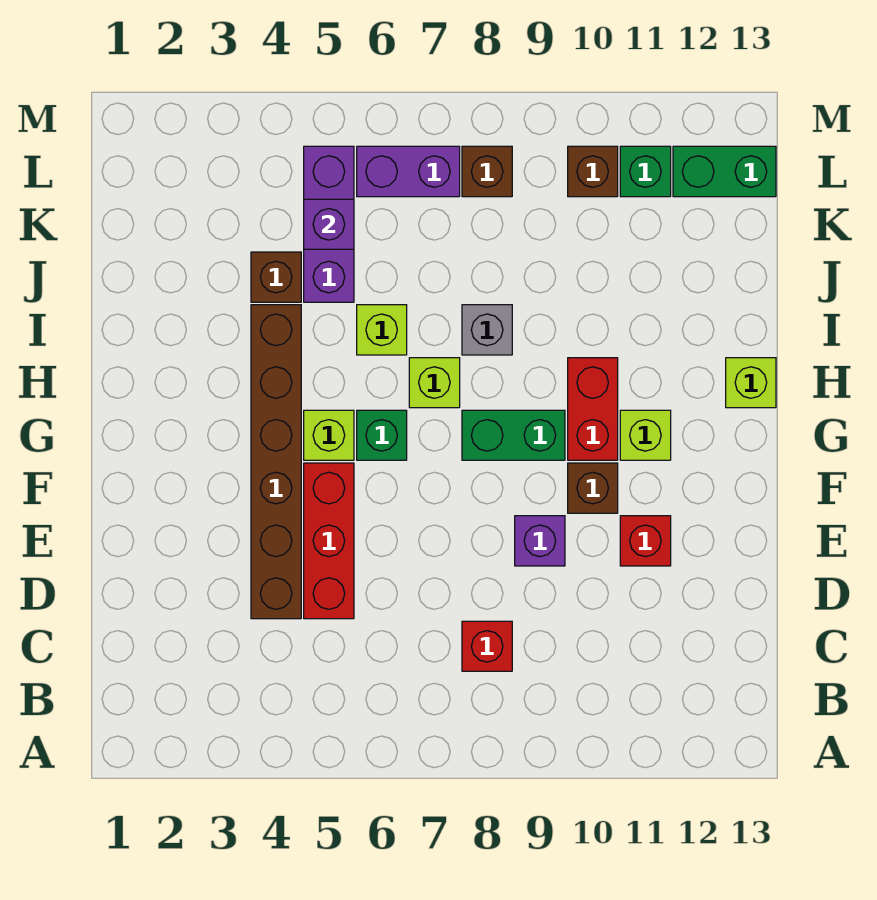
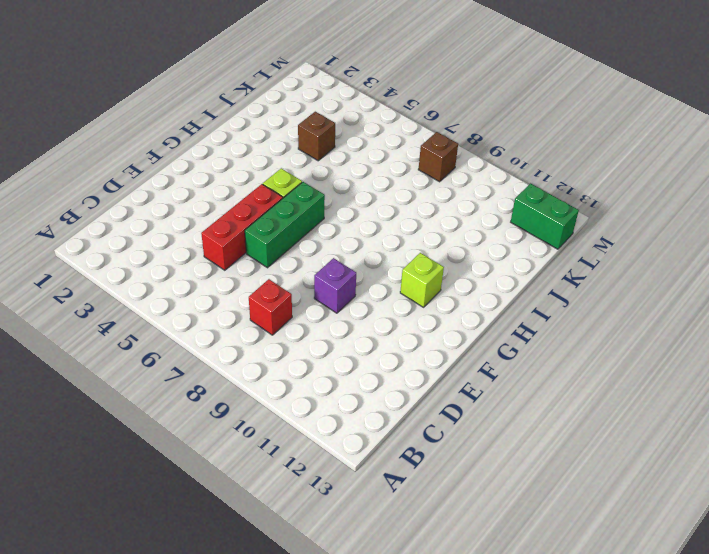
green 1x3 brick [245,182,325,268] -> green 1x1 brick [357,410,407,460]
none -> brown 1x6 brick [251,305,301,619]
none -> red 1x1 brick [620,516,671,566]
none -> brown 1x1 brick [568,463,618,513]

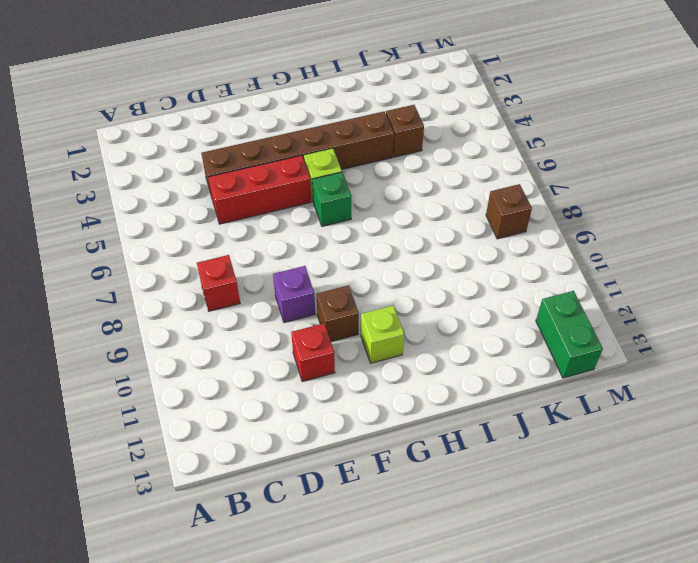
none -> green 1x2 brick [462,410,565,460]
none -> red 1x2 brick [568,358,618,460]
none -> lime 1x1 brick [409,358,460,408]

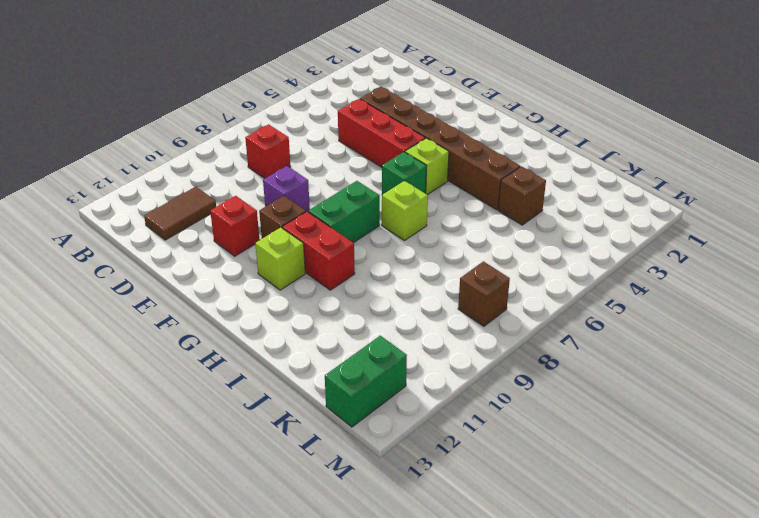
brown 1x2 tile [144,187,216,240] -> none
none -> lime 1x1 brick [726,358,776,408]
none -> lime 1x1 brick [357,305,407,355]
none -> grey 1x1 brick [462,305,512,355]

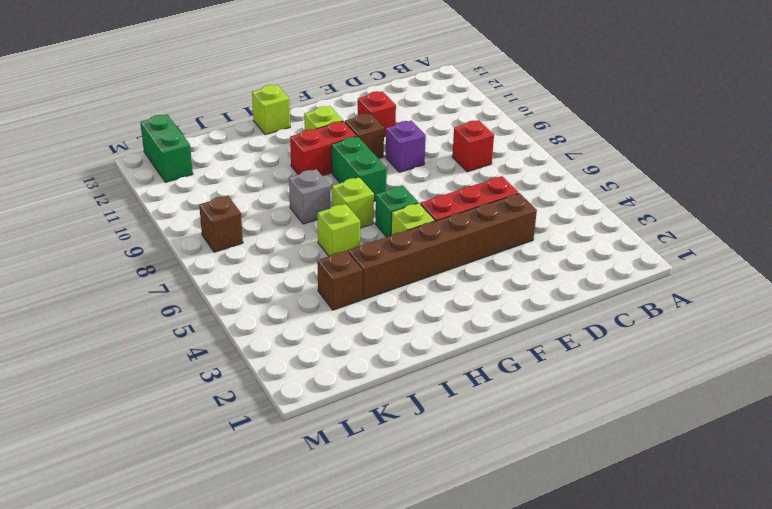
none -> purple 1x3 brick [304,146,354,302]
none -> purple 1x2 brick [357,146,460,197]
none -> brown 1x1 brick [568,146,618,197]

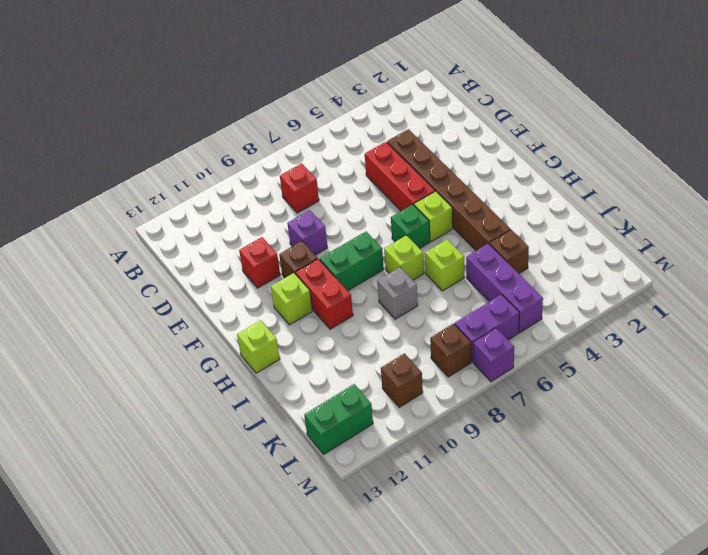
purple 1x1 brick [473,328,514,382] -> purple 1x1 brick moved to [304,199,354,249]
none -> green 1x1 brick [620,146,671,197]

